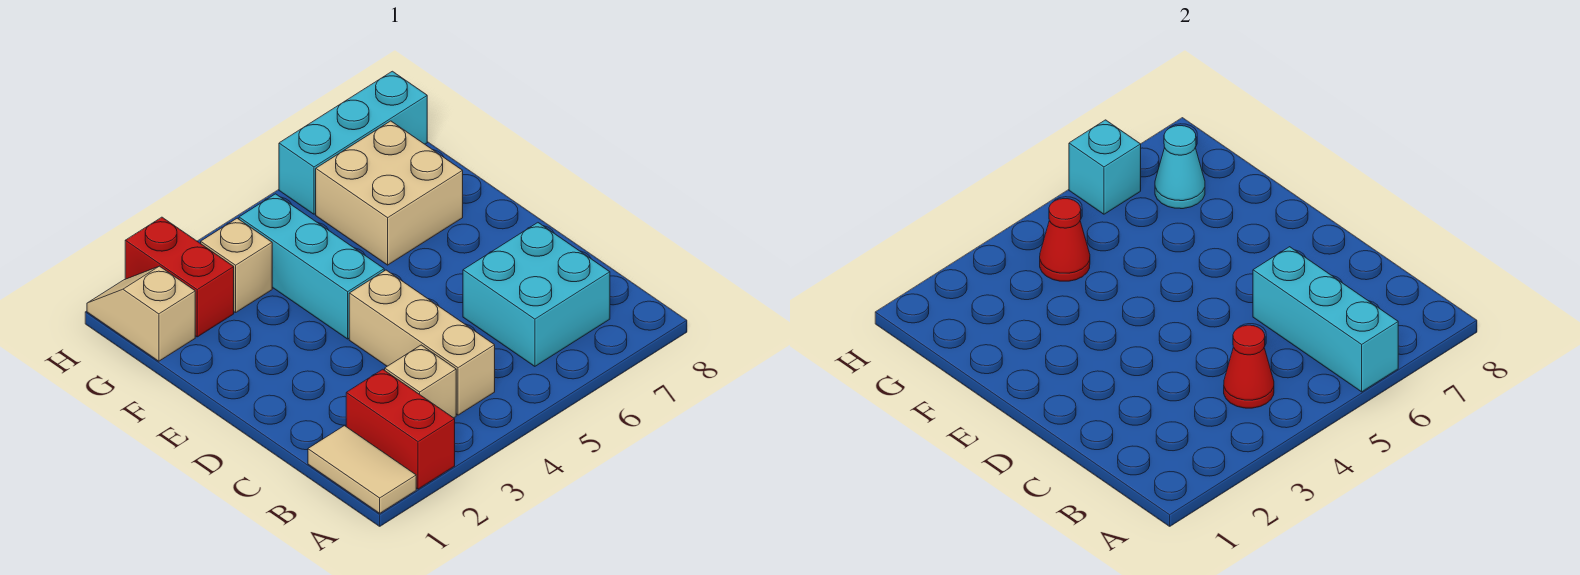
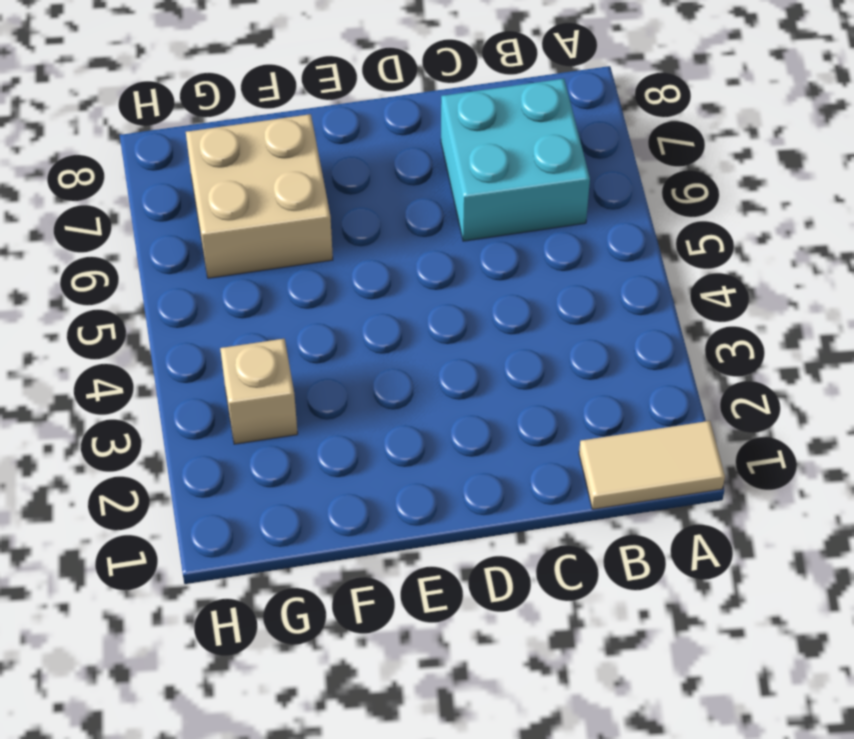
none -> red 1x2 brick [346,369,455,489]
none -> tan 1x1 brick [385,345,456,418]
none -> tan 1x3 brick [349,270,495,415]

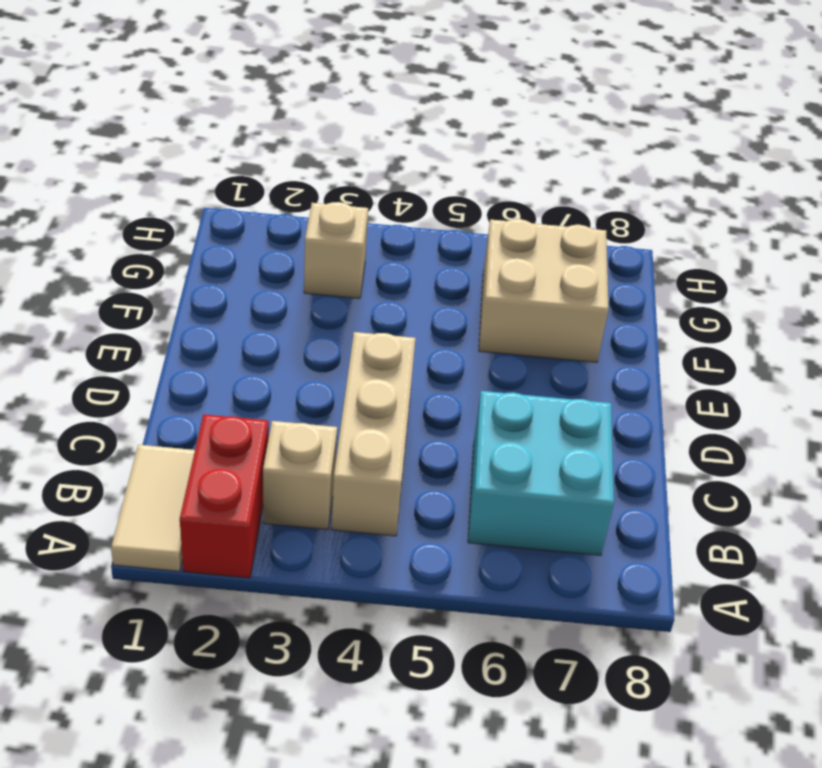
none -> cyan 1x3 brick [239,194,384,339]
none -> tan 1x2 slope [87,266,195,361]
none -> red 1x2 brick [125,217,234,337]

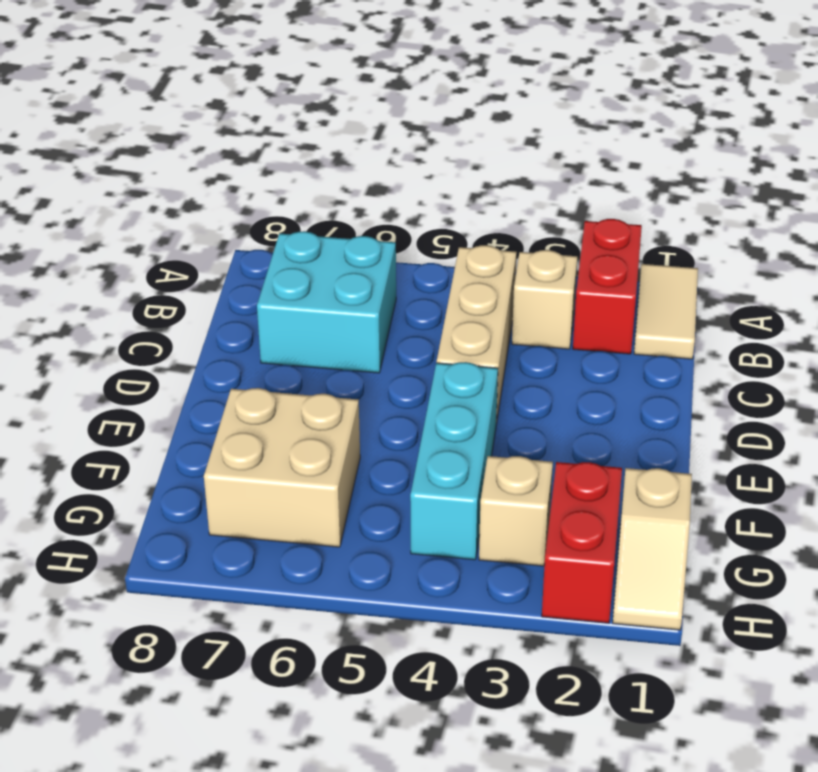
none -> cyan 1x3 brick [279,71,427,214]
none -> cyan 1x3 brick [1253,247,1398,392]
none -> red 1x1 cone [1224,325,1274,408]

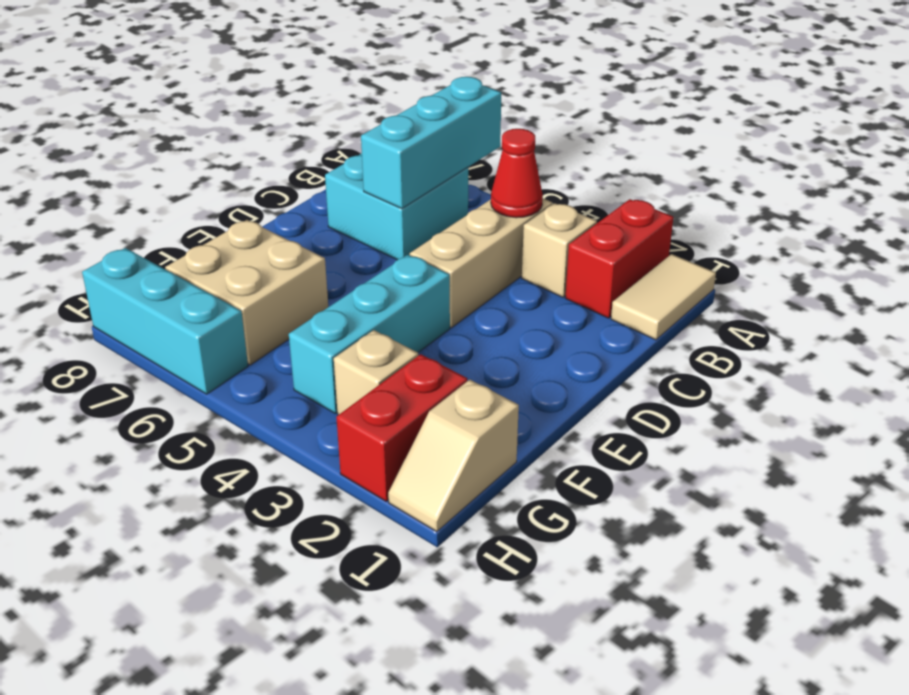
none -> red 1x1 cone [1040,199,1090,281]
none -> cyan 1x1 cone [1155,126,1205,209]
none -> cyan 1x1 brick [1069,120,1141,214]

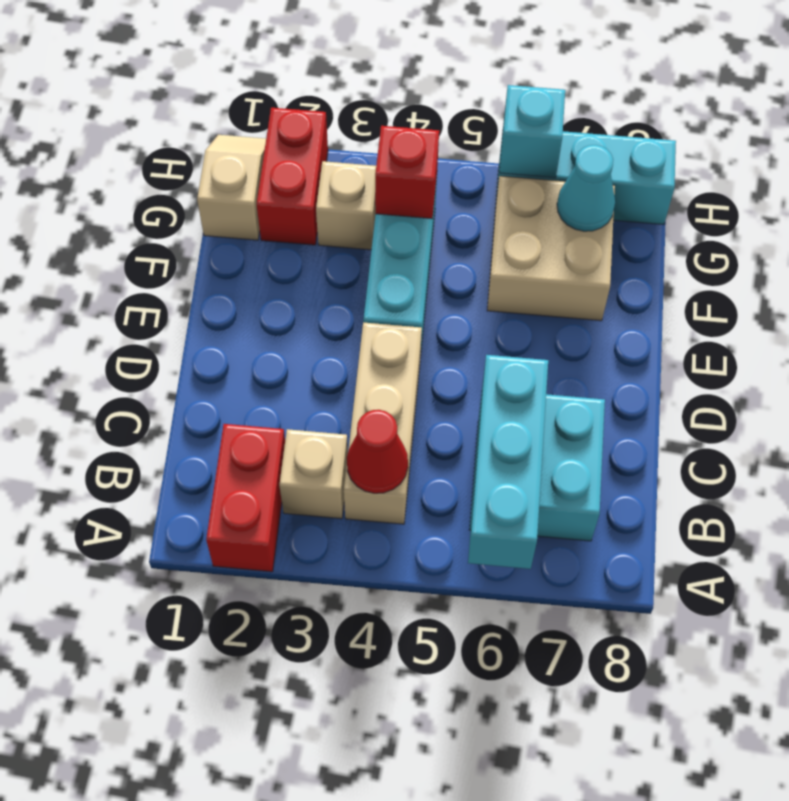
red 1x1 brick [375,126,439,219] -> red 1x1 cone [1040,199,1090,281]
none -> tan 1x2 tile [308,426,416,513]

